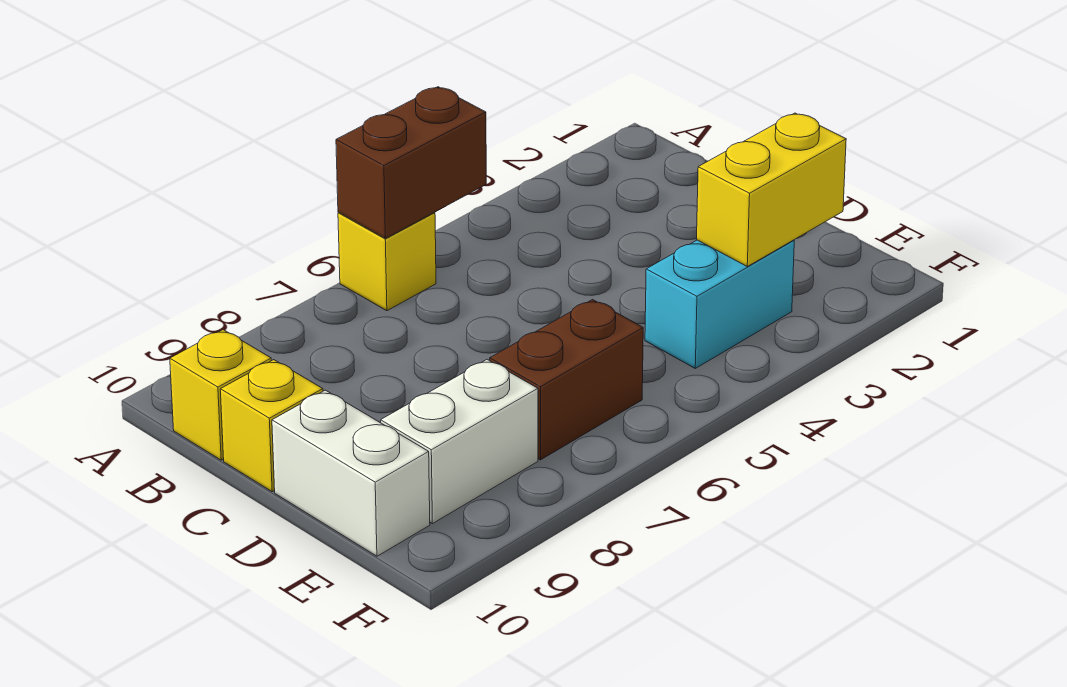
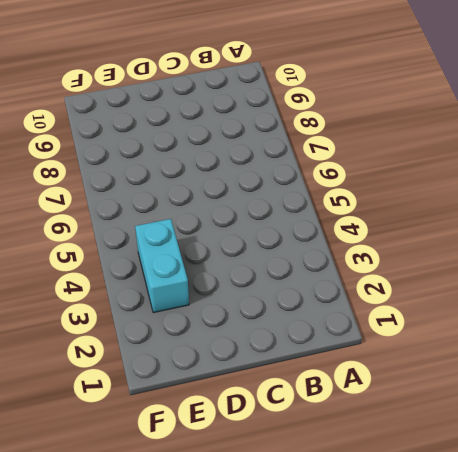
none -> yellow 1x1 brick [338,212,436,311]
none -> yellow 1x1 brick [170,330,271,460]

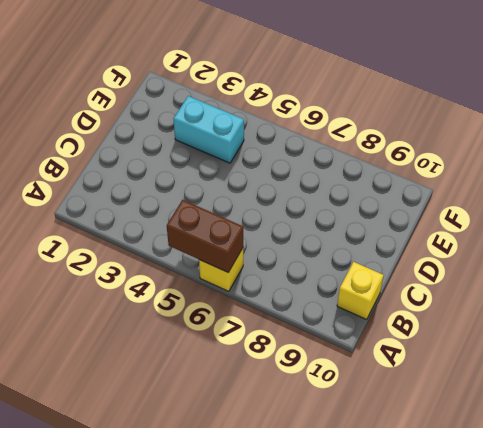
none -> yellow 1x1 brick [220,360,323,492]
none -> white 1x2 brick [272,390,430,556]

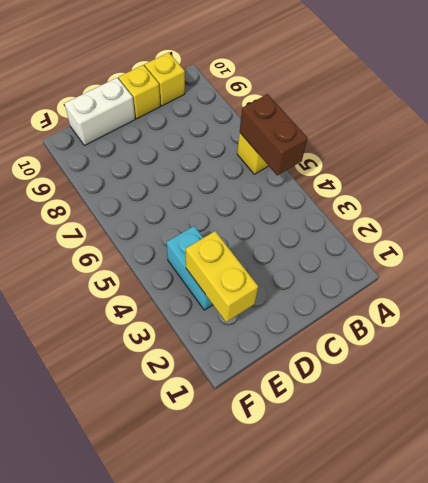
none -> brown 1x2 brick [490,300,643,460]
none -> white 1x2 brick [381,359,538,524]

